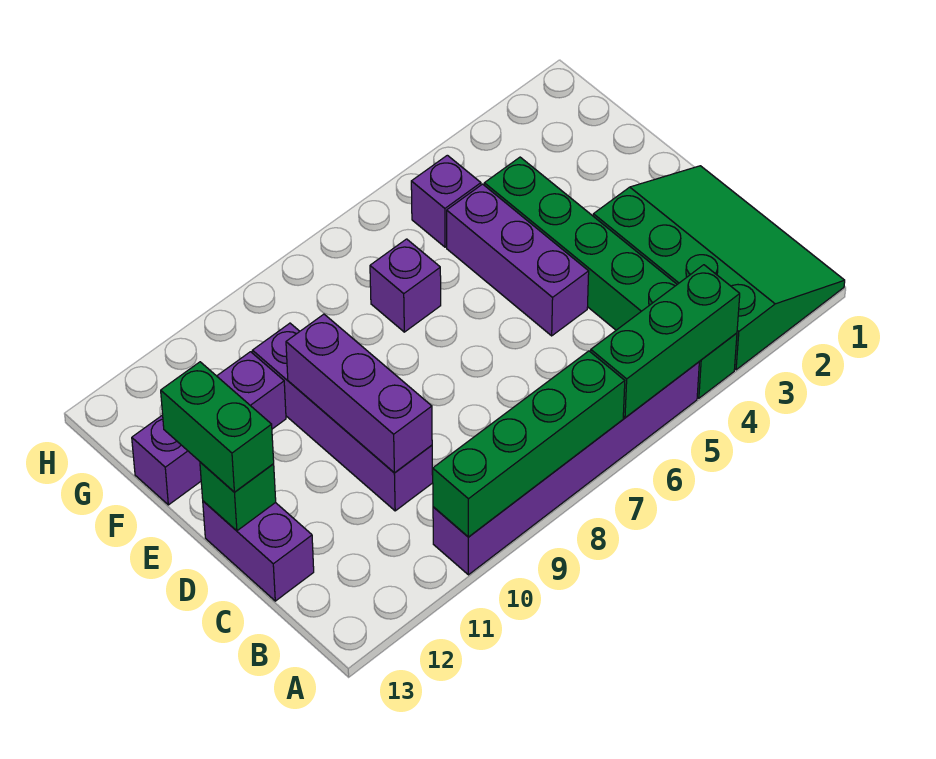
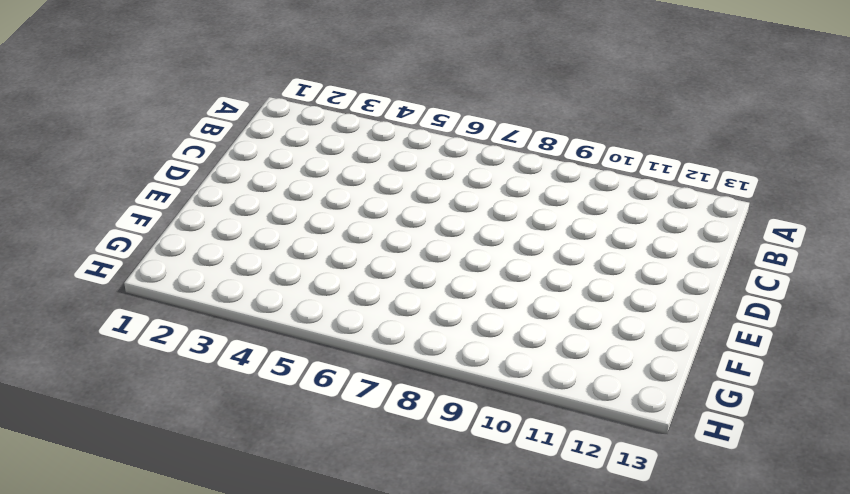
none -> green 3x4 slope [593,166,845,370]
none -> green 1x6 brick [484,157,737,398]
none -> purple 1x6 brick [433,362,699,575]

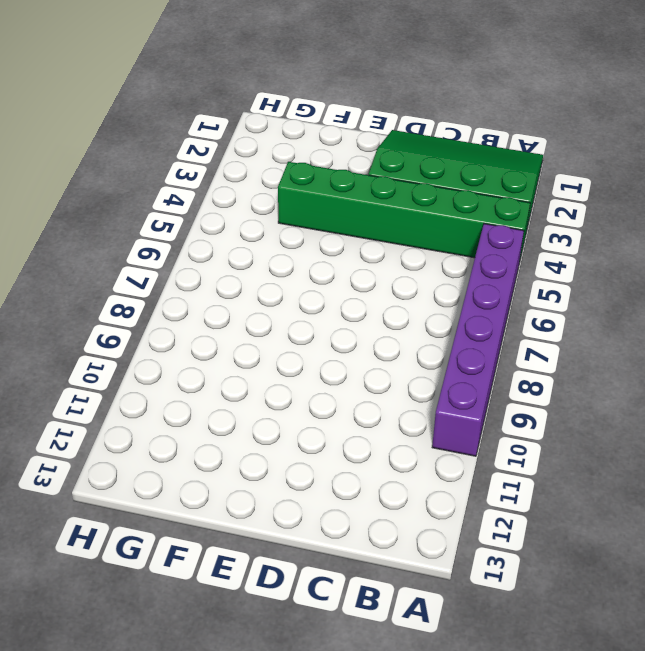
none -> purple 1x4 brick [252,323,433,511]
none -> purple 1x2 brick [203,501,314,601]
none -> purple 1x3 brick [447,184,589,336]

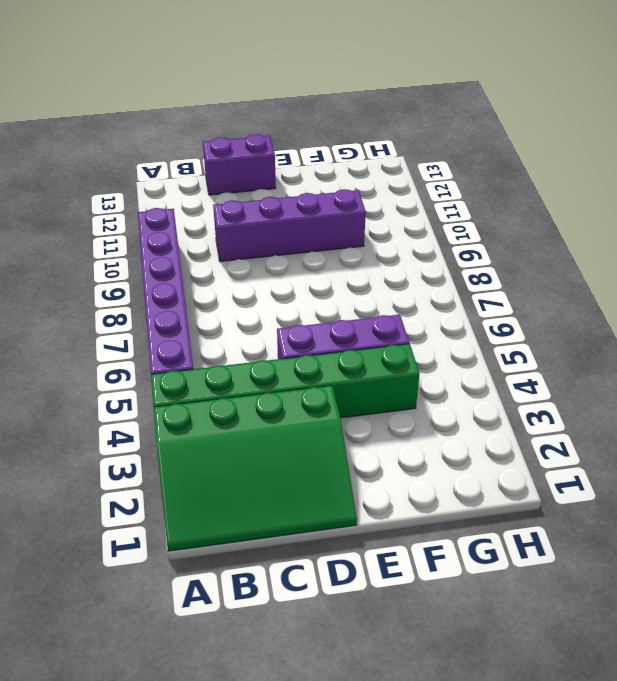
none -> purple 1x1 brick [370,239,441,332]
none -> purple 1x3 brick [132,352,286,505]
none -> purple 1x1 brick [411,155,481,247]

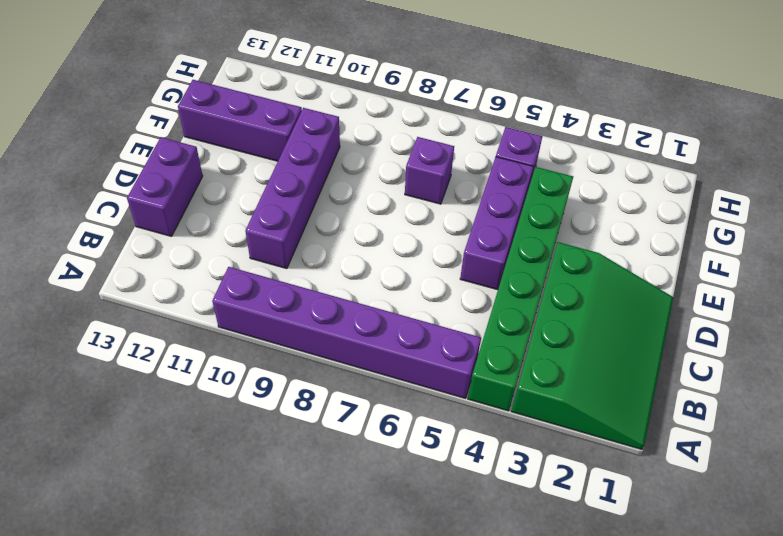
none -> green 1x3 brick [591,265,740,418]
none -> green 1x4 brick [433,351,625,537]
none -> purple 1x3 brick [286,314,432,473]

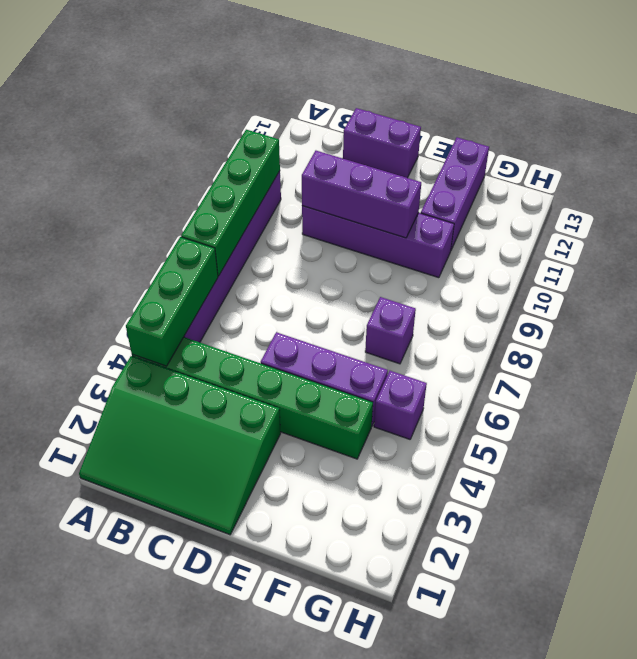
none -> green 1x1 brick [200,462,276,531]
none -> green 1x2 brick [161,362,274,492]

